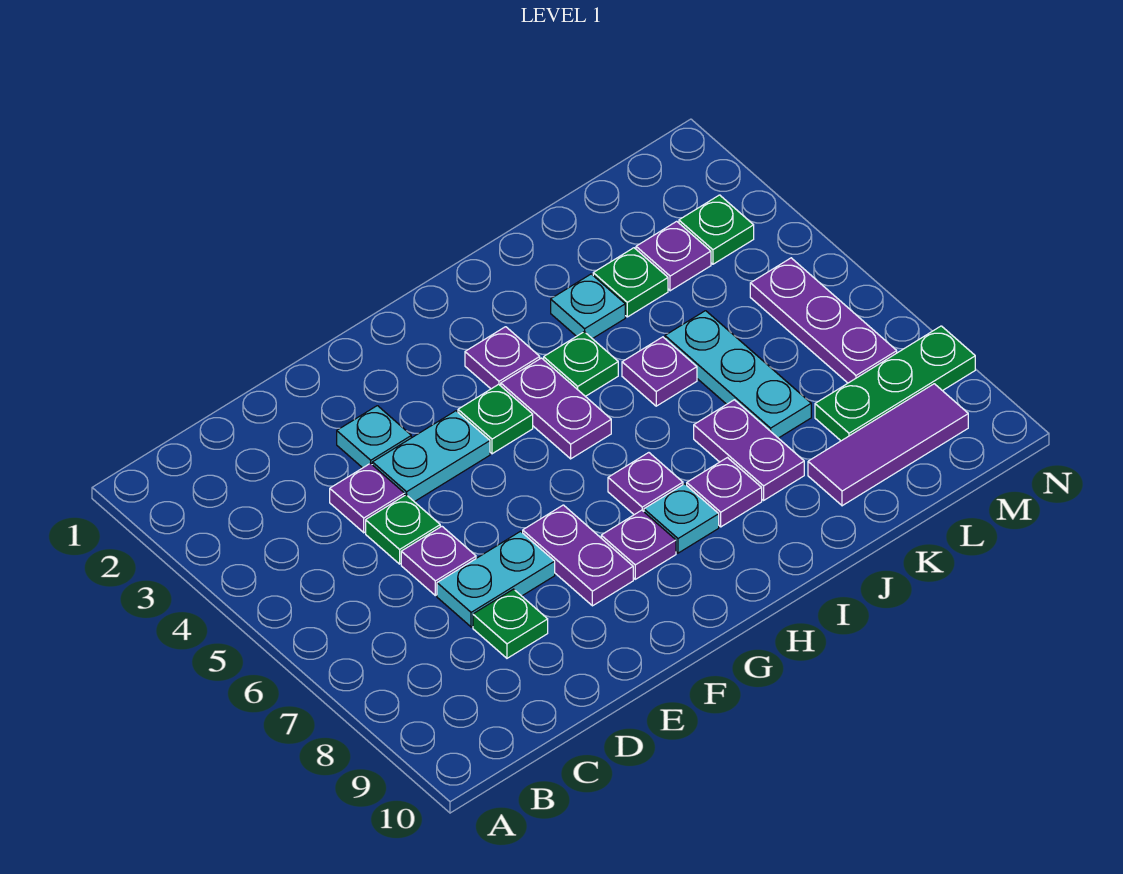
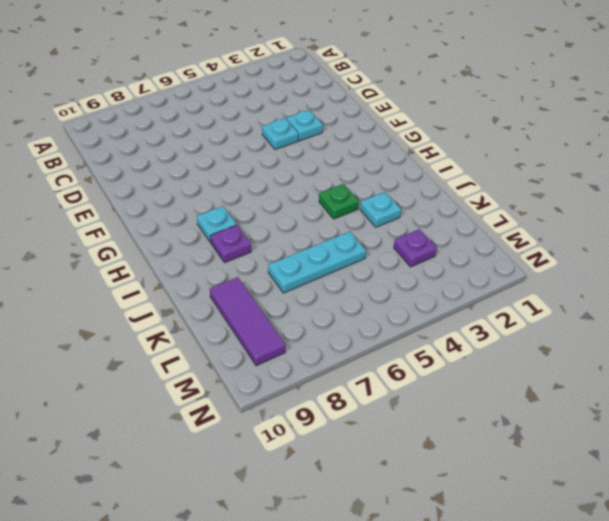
cyan 1x1 plate [262,118,298,150] -> cyan 1x2 plate [372,411,490,502]
none -> purple 1x1 plate [330,463,405,533]
none -> green 1x1 plate [366,495,440,564]
none -> purple 1x1 plate [401,526,476,595]

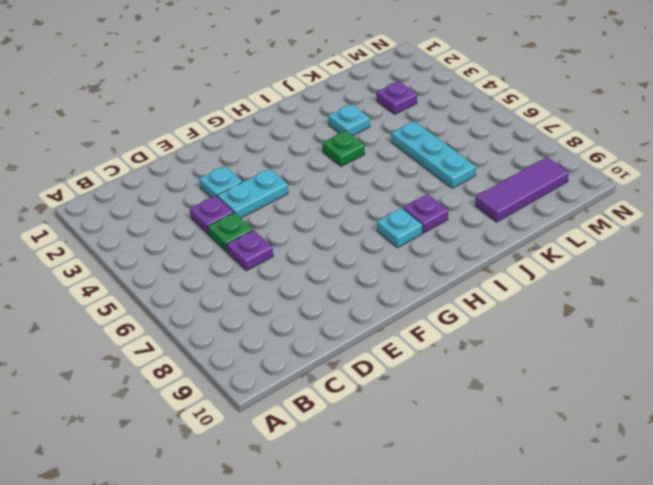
none -> cyan 1x2 plate [437,531,555,627]
none -> green 1x1 plate [473,589,548,658]
none -> purple 1x2 plate [523,505,633,606]

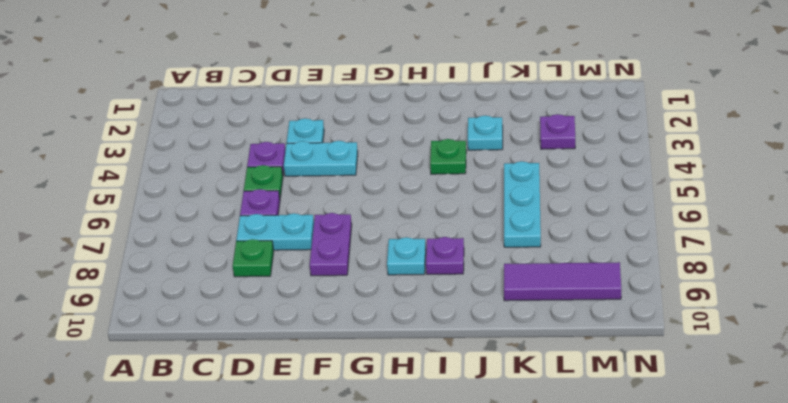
none -> green 1x1 plate [458,384,533,454]
none -> purple 1x1 plate [601,510,676,579]
none -> purple 1x1 plate [465,327,540,389]

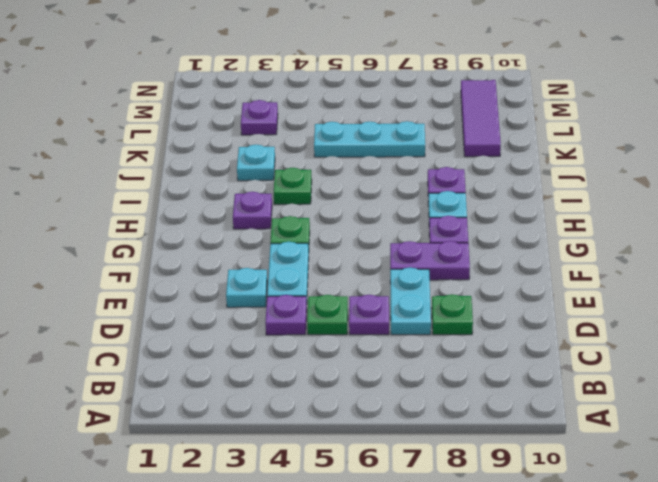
none -> purple 1x2 plate [501,358,611,459]
none -> purple 1x1 plate [608,453,683,515]
none -> purple 1x1 plate [622,337,697,406]

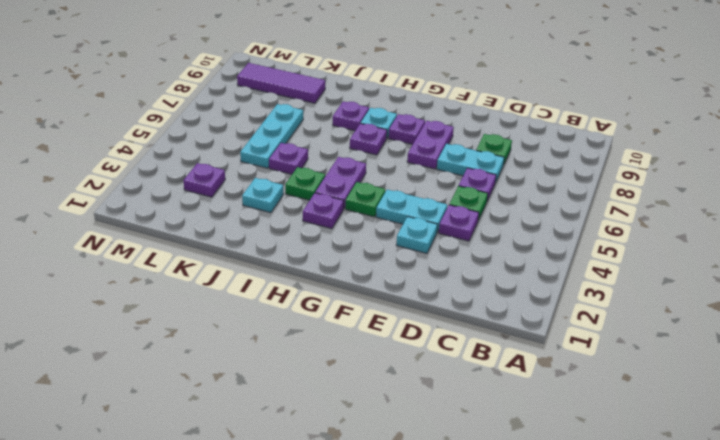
none -> purple 1x2 plate [694,400,804,500]
none -> green 1x1 plate [593,248,668,317]
none -> green 1x3 plate [815,326,975,441]

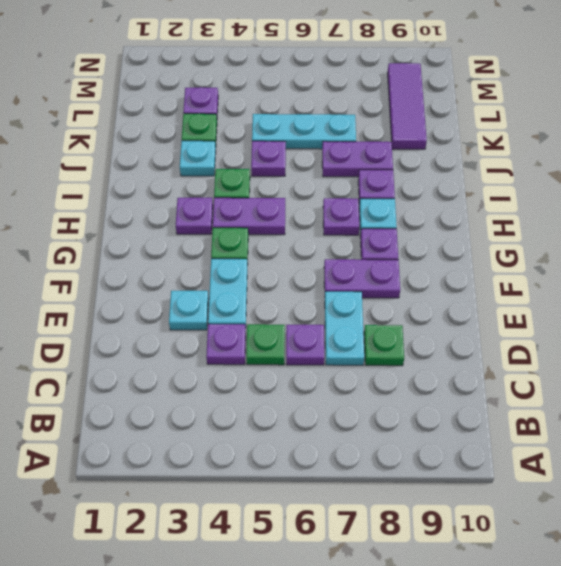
none -> green 1x3 plate [815,326,975,441]
none -> green 1x1 plate [679,195,754,264]
none -> purple 1x3 plate [750,258,897,383]

